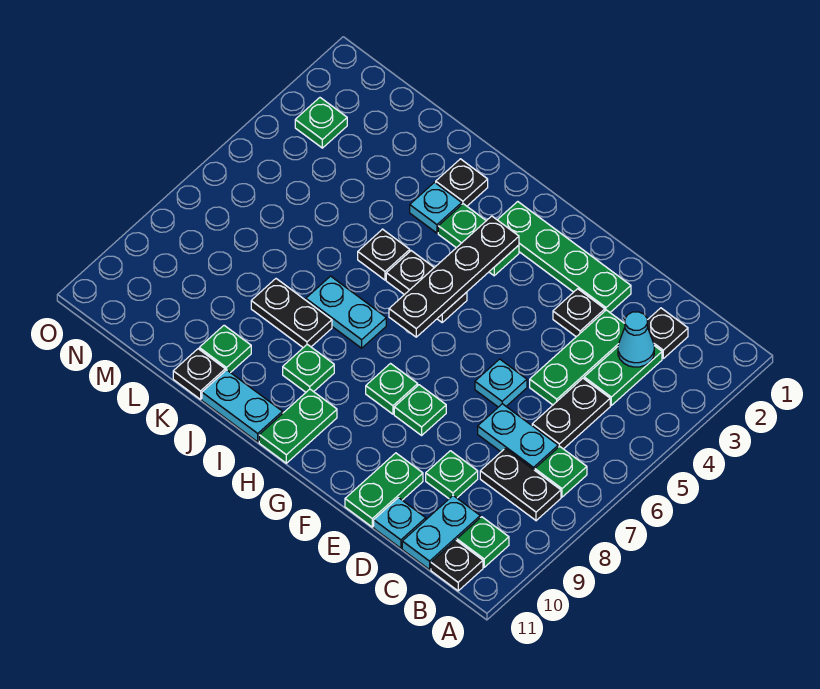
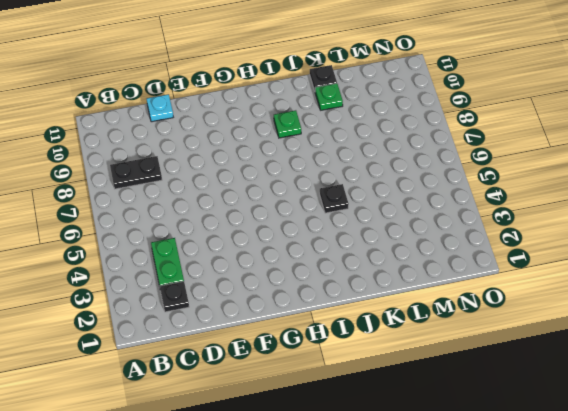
none -> green 1x1 plate [535,446,587,497]
none -> green 1x1 plate [457,517,509,567]
none -> black 1x1 plate [431,540,483,591]
none -> black 1x2 plate [532,378,610,449]

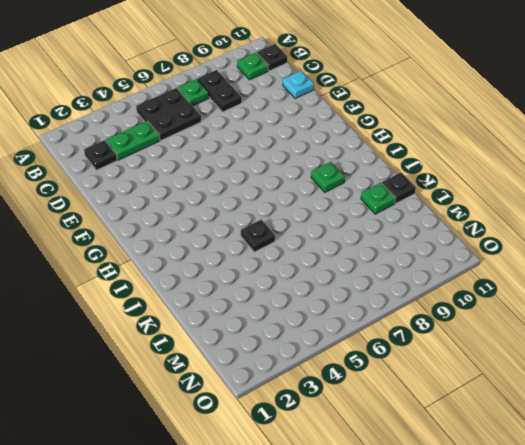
black 2x2 plate [136,88,201,140] -> black 1x2 plate [532,378,610,449]
none -> cyan 1x2 plate [478,404,558,470]
none -> cyan 1x2 plate [402,496,480,570]
none -> green 1x3 plate [530,310,625,405]
none -> green 1x1 plate [426,451,478,498]

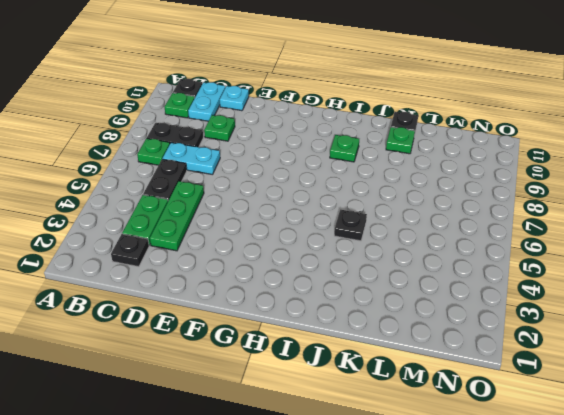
none -> green 1x4 plate [498,202,631,312]
none -> black 1x1 plate [553,289,605,337]
none -> cyan 1x1 plate [475,359,527,407]
none -> green 1x2 plate [345,453,423,527]

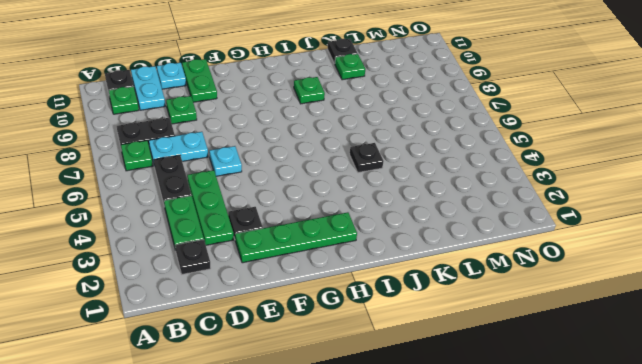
none -> green 1x1 plate [394,385,446,435]
none -> green 1x1 plate [366,364,418,414]
none -> green 1x2 plate [438,204,519,276]
none -> black 1x2 plate [386,251,467,322]

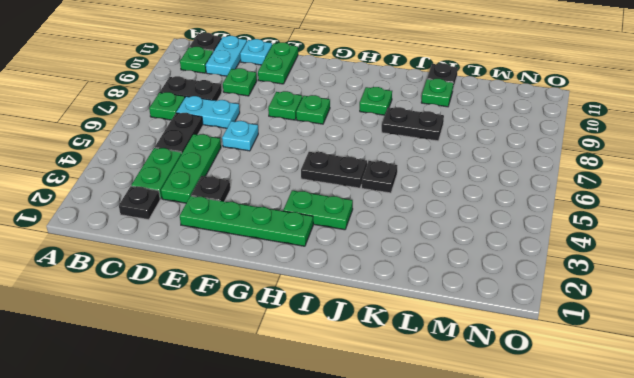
none -> green 1x2 plate [259,389,337,463]
none -> cyan 1x2 plate [306,276,386,348]
none -> cyan 1x2 plate [202,370,283,442]
none -> black 1x1 plate [436,159,488,206]

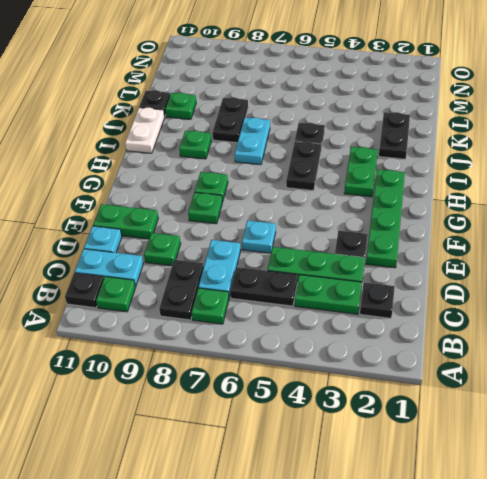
white 1x2 plate [125,107,165,153] -> cyan 1x2 plate [202,370,283,442]
black 1x2 plate [379,112,410,159] -> black 1x1 plate [436,159,488,206]
none -> green 1x2 plate [259,389,337,463]
none -> cyan 1x1 plate [410,183,462,233]
none -> green 1x1 plate [295,98,347,148]
none -> cyan 1x1 cone [618,312,654,367]

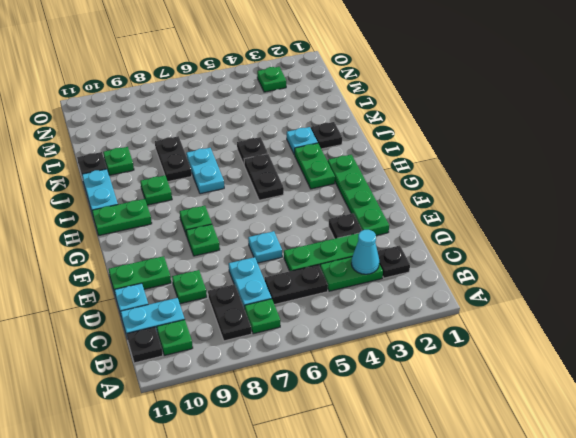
none -> black 1x4 plate [389,216,519,337]

